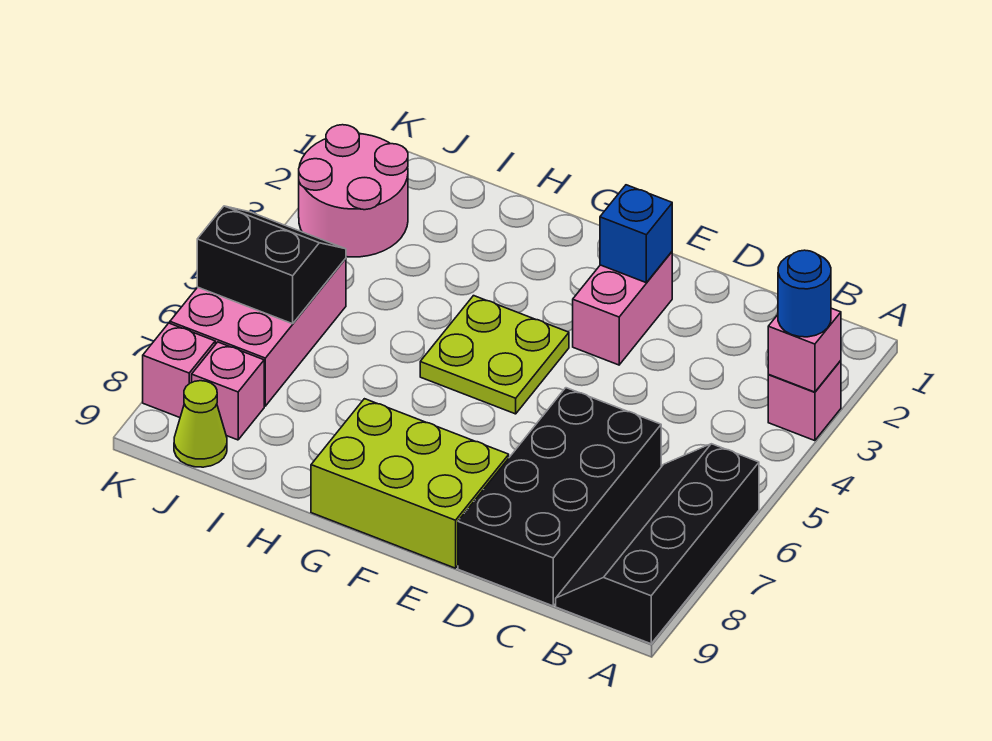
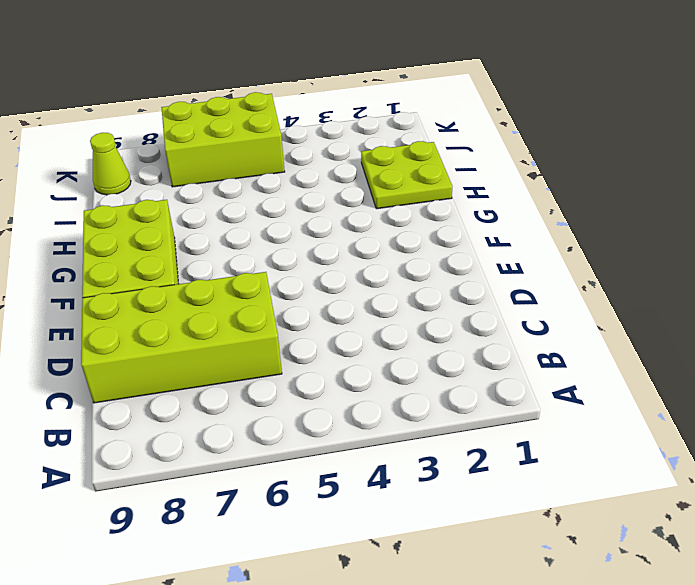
lime 2x4 brick [81,272,282,403] -> black 2x4 brick [458,388,661,606]
lime 2x2 plate [361,141,452,209] -> lime 2x2 plate moved to [420,296,569,414]
lime 2x3 brick [161,92,285,187] -> pink 2x3 brick [170,259,346,406]
none -> pink 1x1 brick [768,361,841,441]
none -> black 2x4 slope [556,444,759,644]
none -> pink 1x2 brick [573,252,672,365]

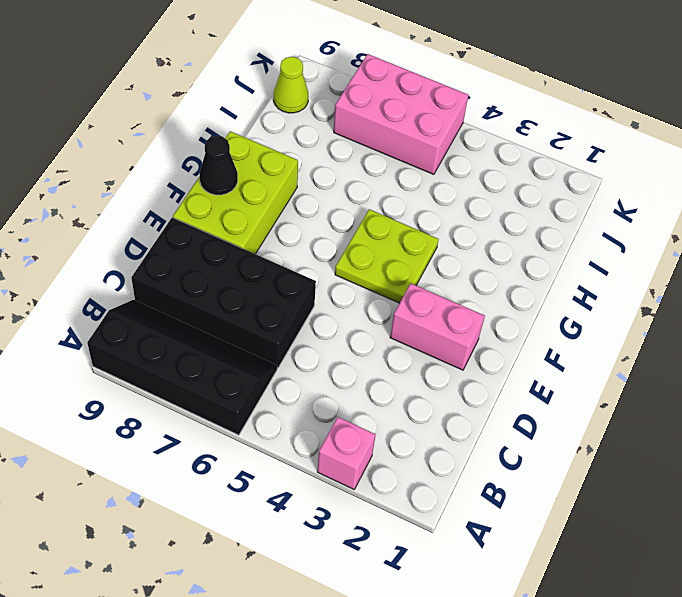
black 1x1 cone [199,136,238,195] -> none
none -> pink 2x2 round brick [299,125,408,257]
none -> pink 1x1 brick [192,342,264,440]
none -> pink 1x1 brick [143,323,215,417]

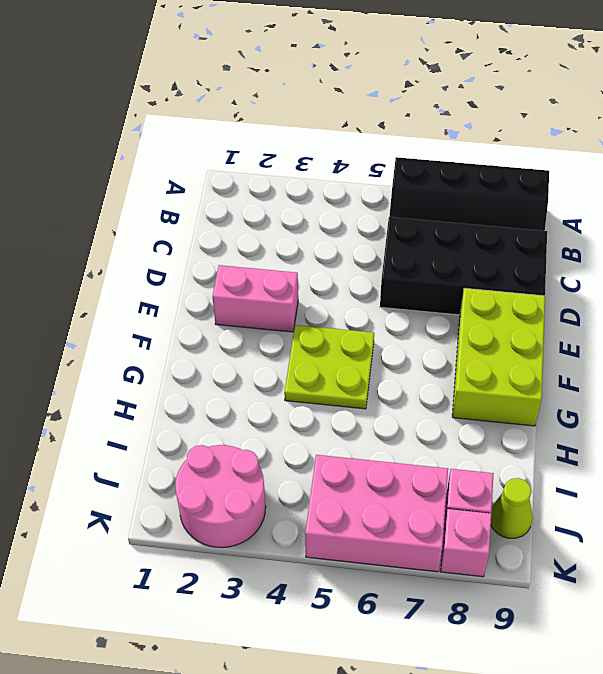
none -> pink 1x1 brick [768,361,841,441]
none -> pink 1x1 brick [768,308,841,392]
none -> blue 1x1 brick [600,185,672,283]

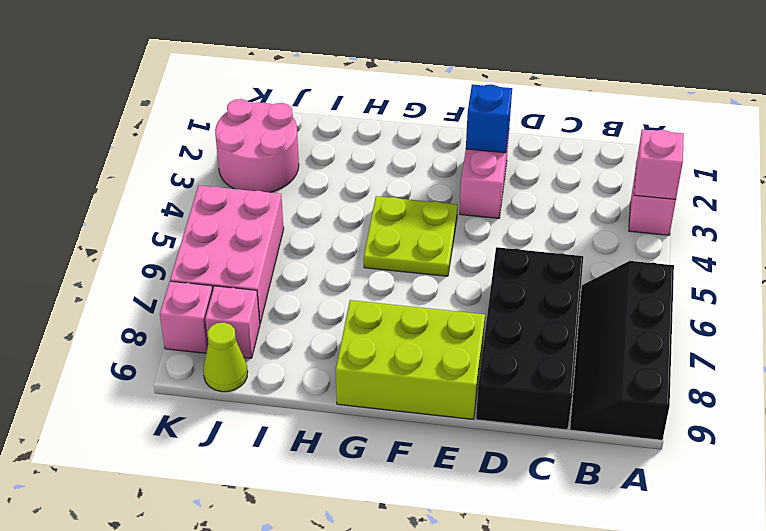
none -> black 2x2 slope [197,206,346,324]
none -> blue 1x1 round brick [778,250,831,337]

